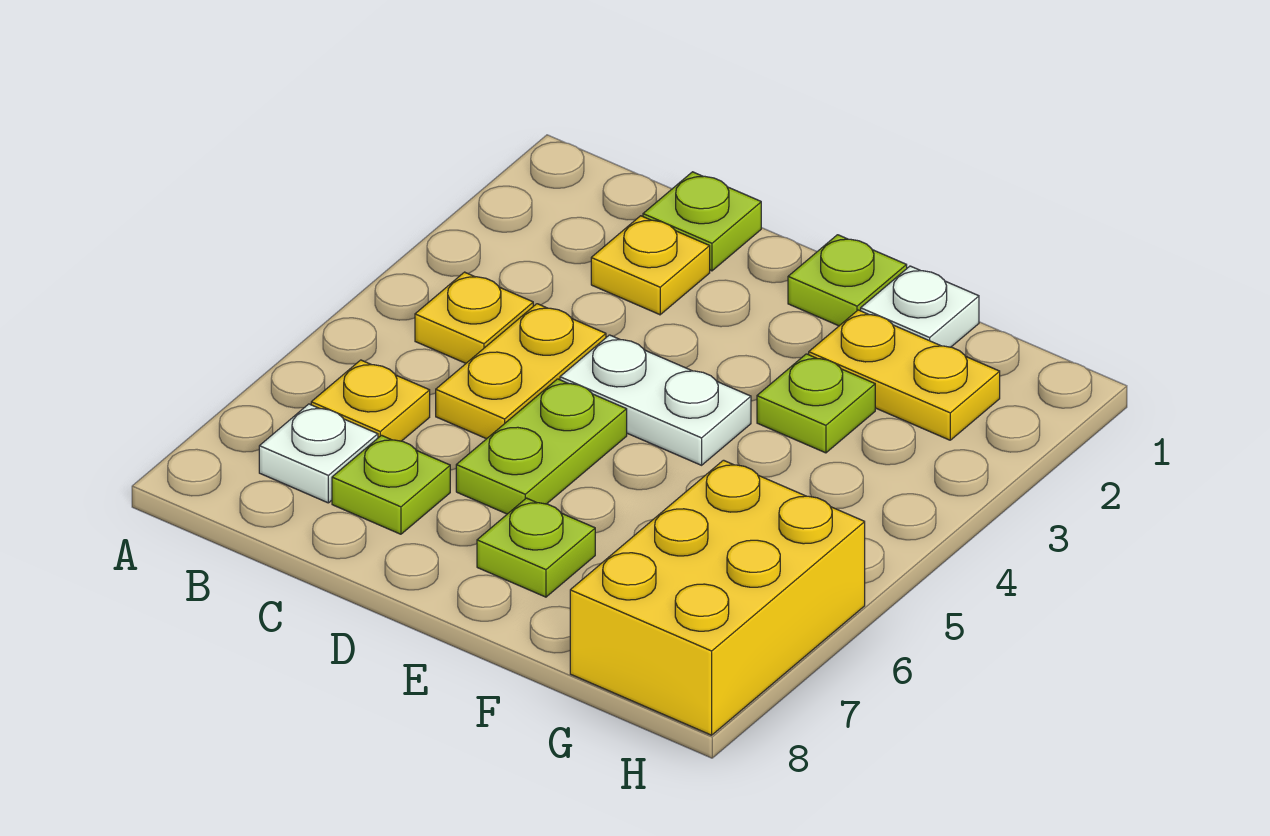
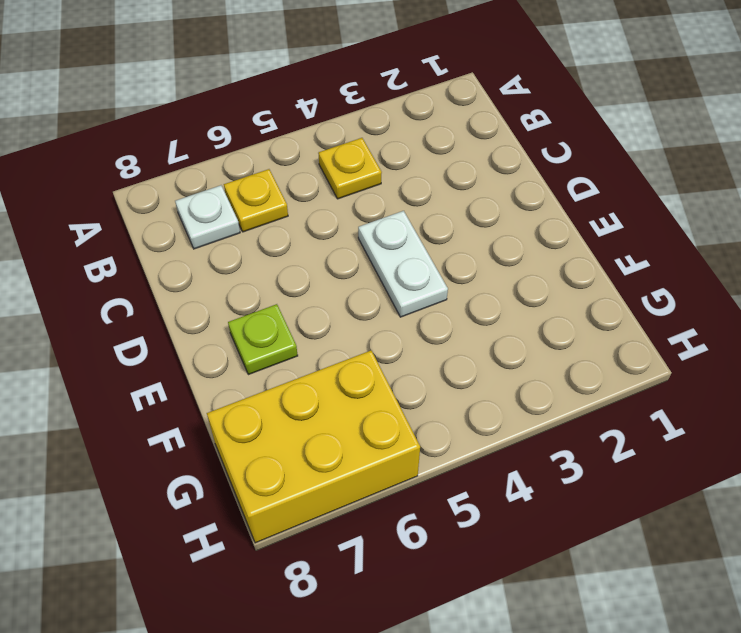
none -> lime 1x1 plate [643,172,761,271]
none -> yellow 1x1 plate [591,216,710,315]
none -> yellow 1x2 plate [436,304,606,439]

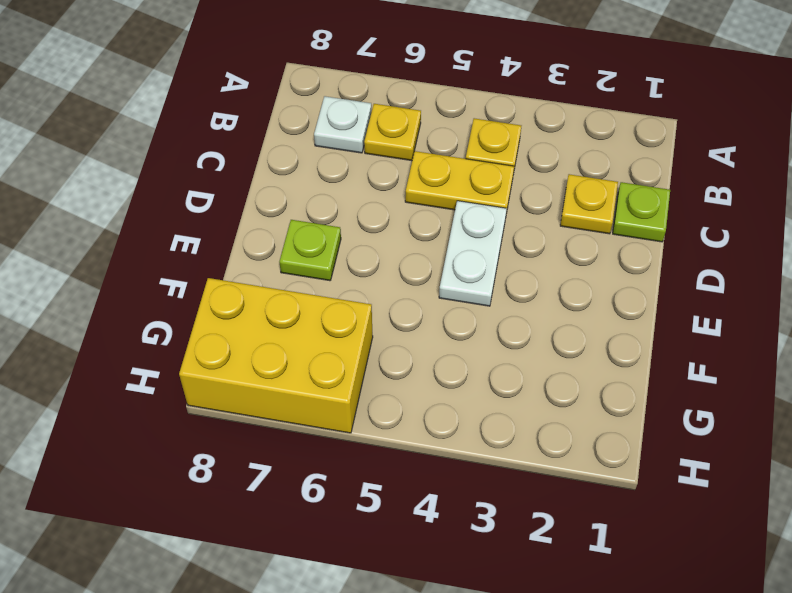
none -> lime 1x1 plate [332,435,450,534]
none -> lime 1x2 plate [456,379,627,514]
none -> lime 1x1 plate [788,235,907,326]

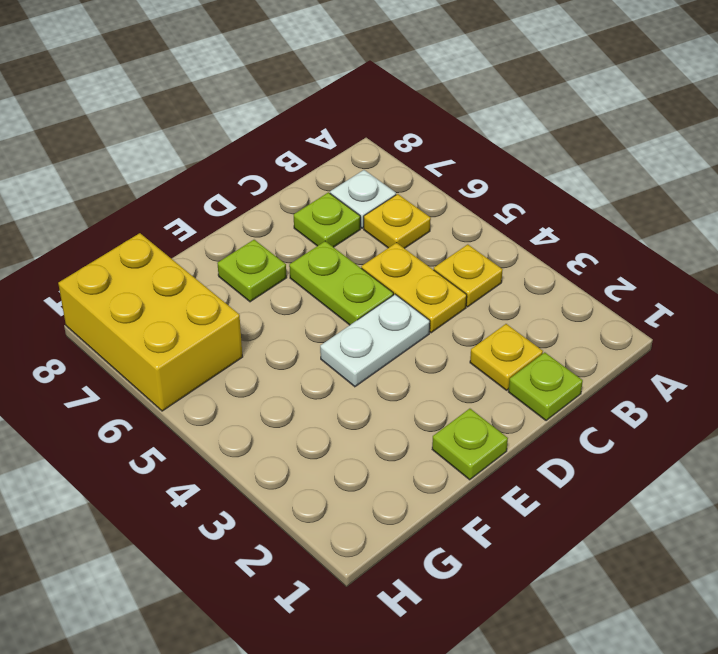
none -> white 1x1 plate [861,266,979,347]
none -> yellow 1x2 plate [809,310,1000,440]
none -> lime 1x1 plate [757,354,875,453]

